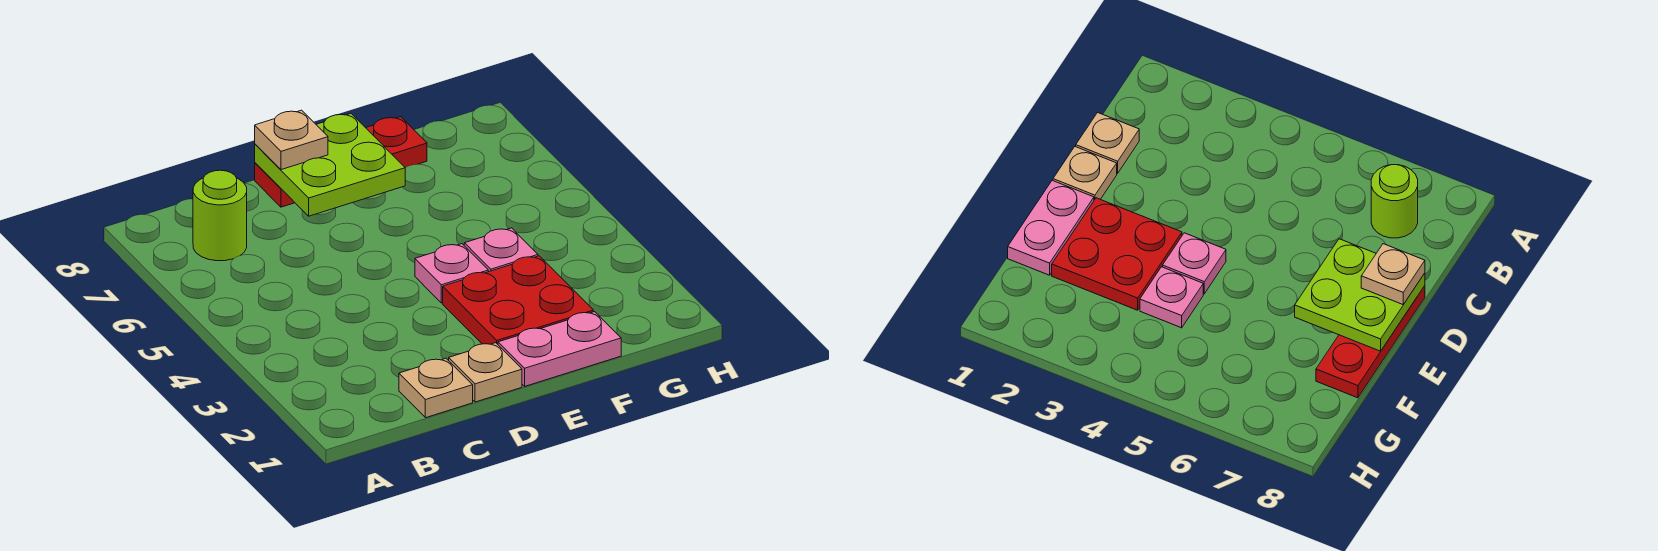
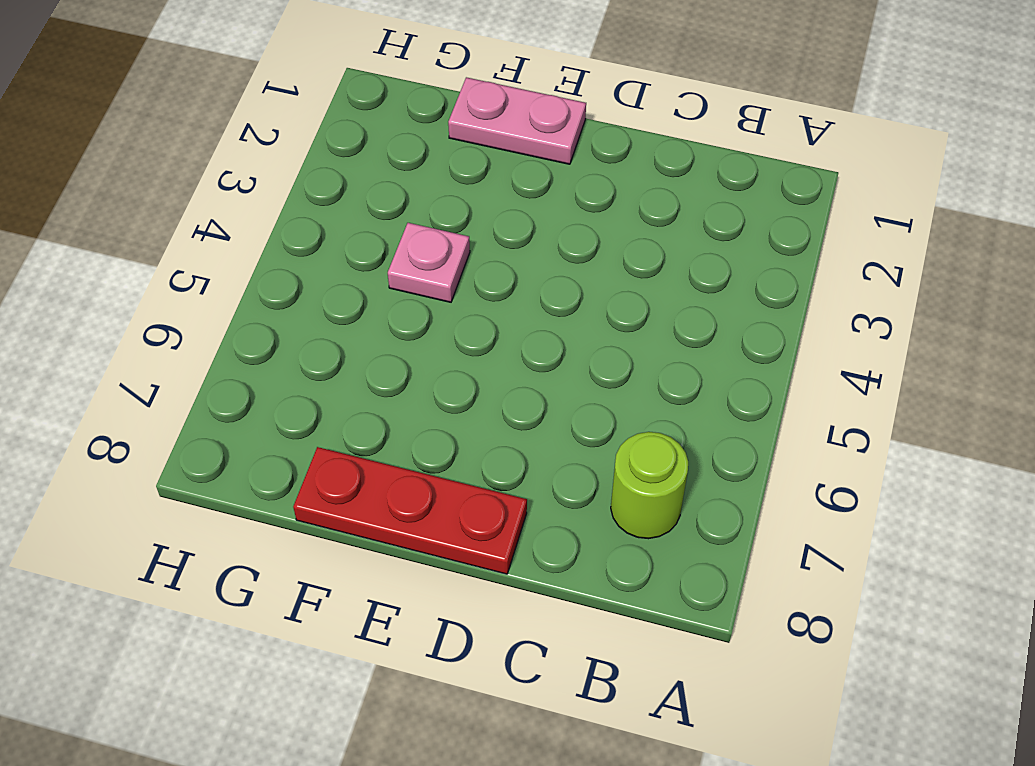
none -> tan 1x1 plate [399,358,473,418]
none -> tan 1x1 plate [449,343,522,402]

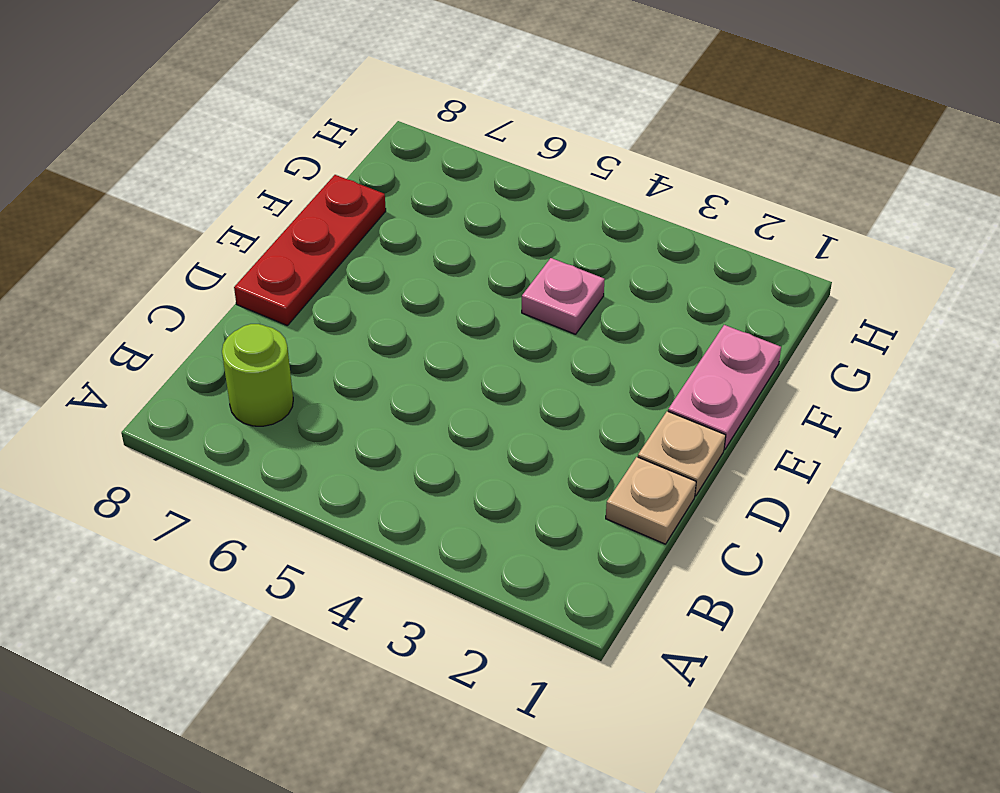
none -> red 2x2 plate [443,256,593,344]
none -> pink 1x1 plate [415,244,488,303]

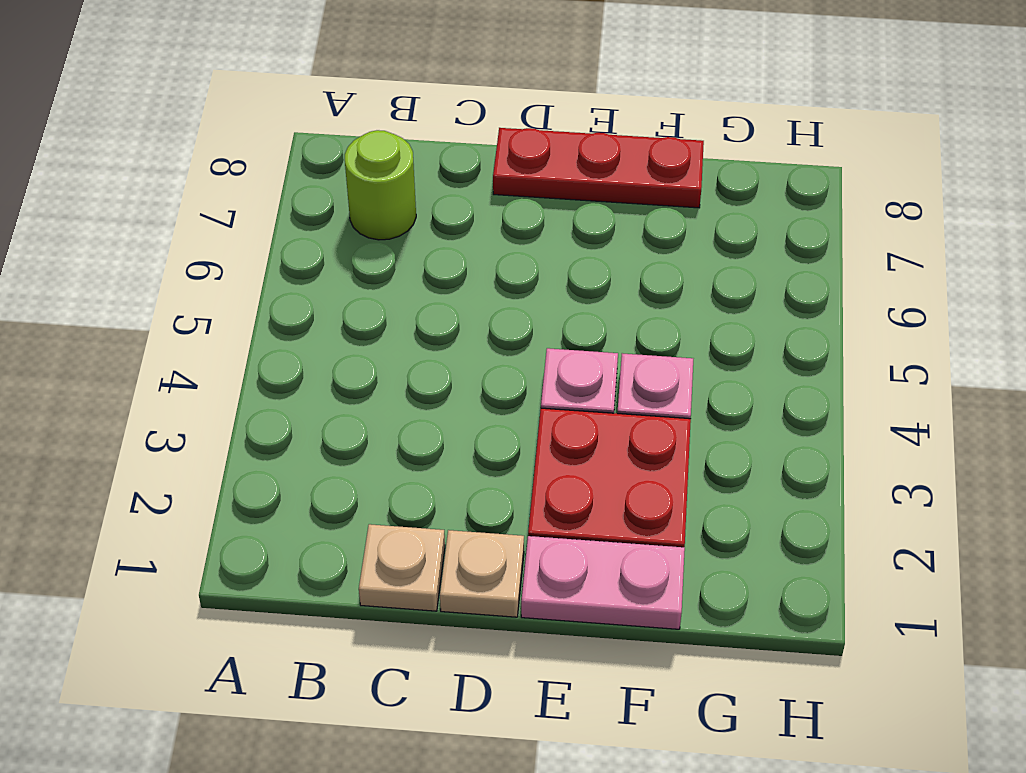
none -> lime 2x2 plate [255,114,405,216]
none -> tan 1x1 plate [255,110,328,170]

